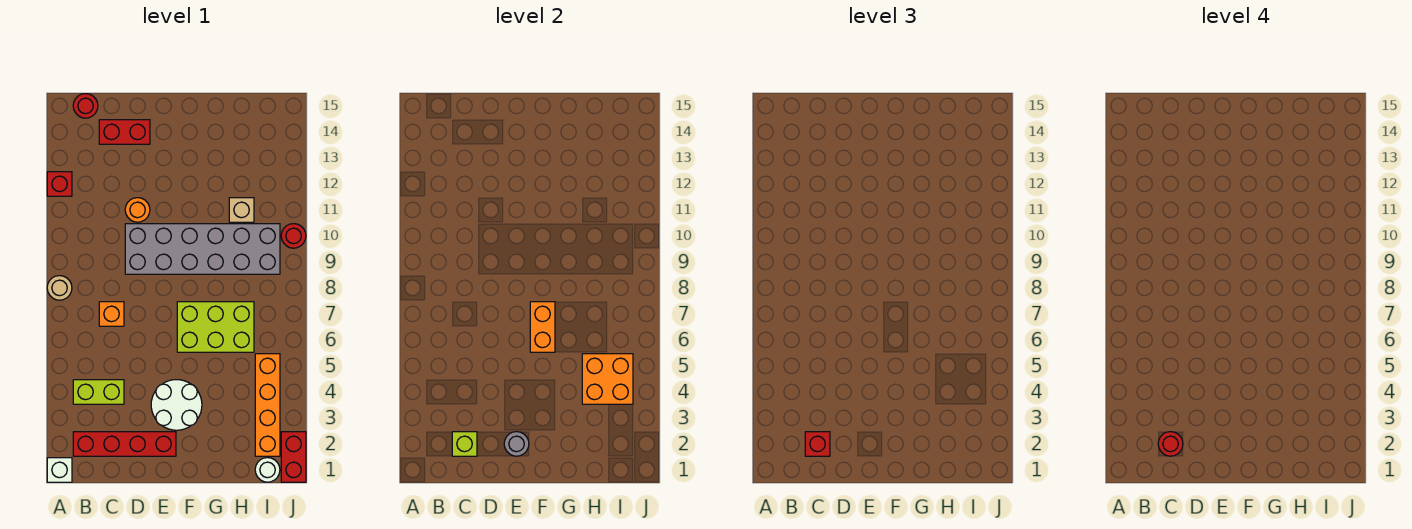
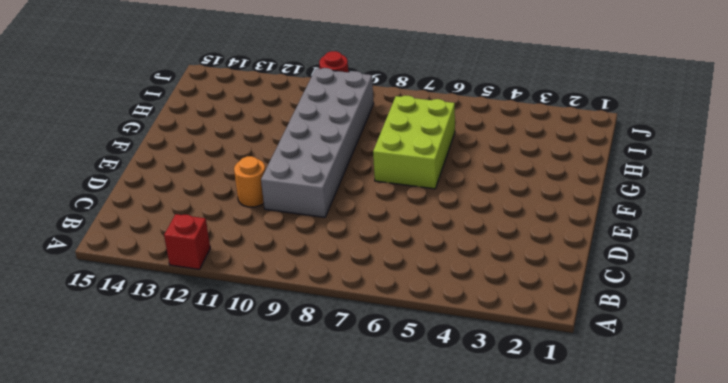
none -> white 1x1 brick [47,458,72,482]
none -> tan 1x1 round brick [47,276,72,300]
none -> red 1x4 brick [73,432,176,456]

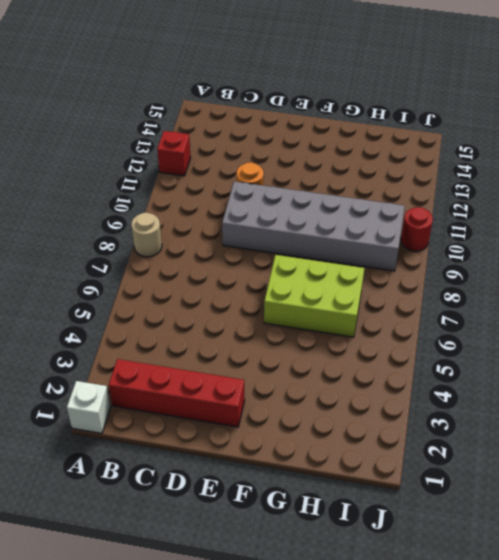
none -> lime 1x2 brick [73,380,124,404]
none -> red 1x1 round brick [73,94,98,118]
none -> orange 1x1 brick [99,302,124,326]

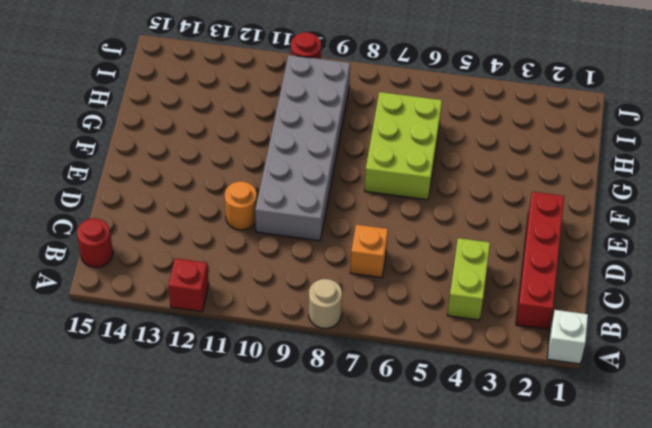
none -> red 1x2 brick [99,120,150,144]
none -> white 2x2 round brick [151,380,202,430]
none -> tan 1x1 brick [229,198,254,222]

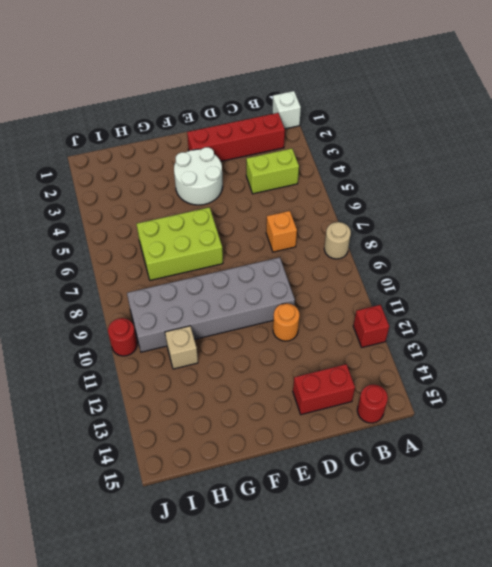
none -> white 1x1 round brick [255,458,280,482]
none -> orange 1x4 brick [255,354,280,456]
none -> red 1x2 brick [281,432,306,482]

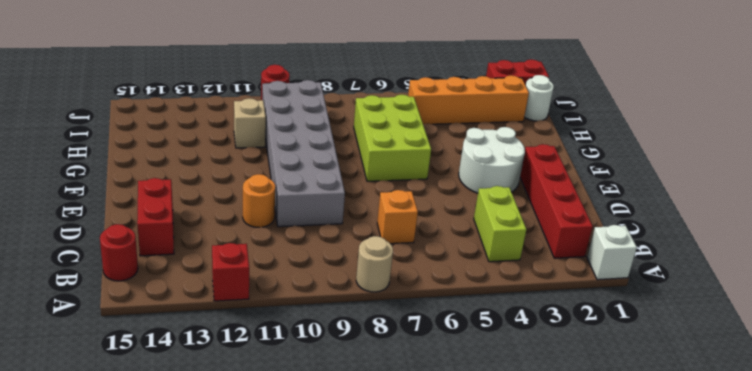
none -> lime 1x1 brick [452,432,477,456]
none -> grey 1x1 round brick [504,432,529,456]
none -> orange 1x2 brick [530,302,555,352]

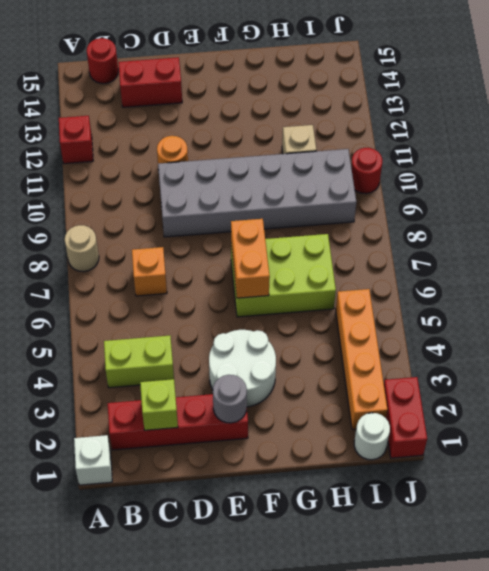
none -> orange 2x2 brick [582,354,633,404]
none -> red 1x1 brick [805,432,830,456]
none -> red 1x1 round brick [1158,432,1183,456]

